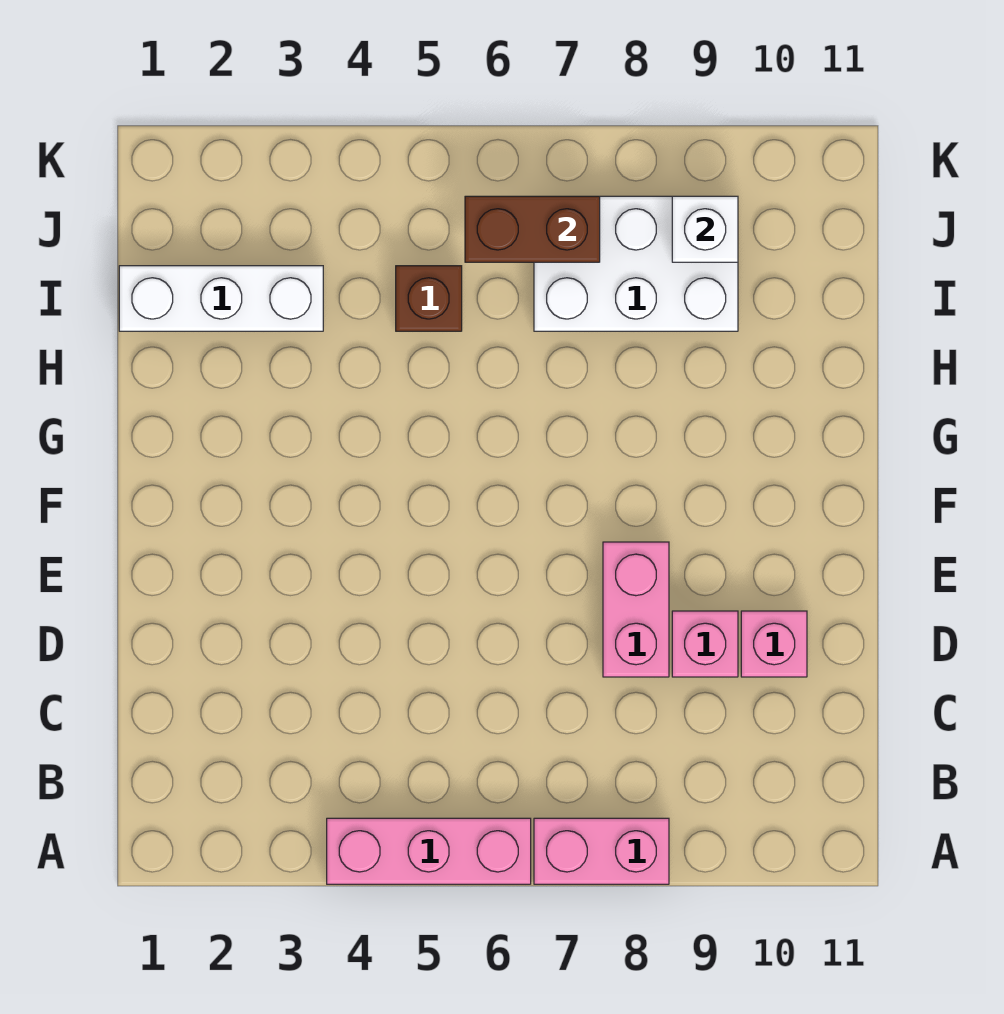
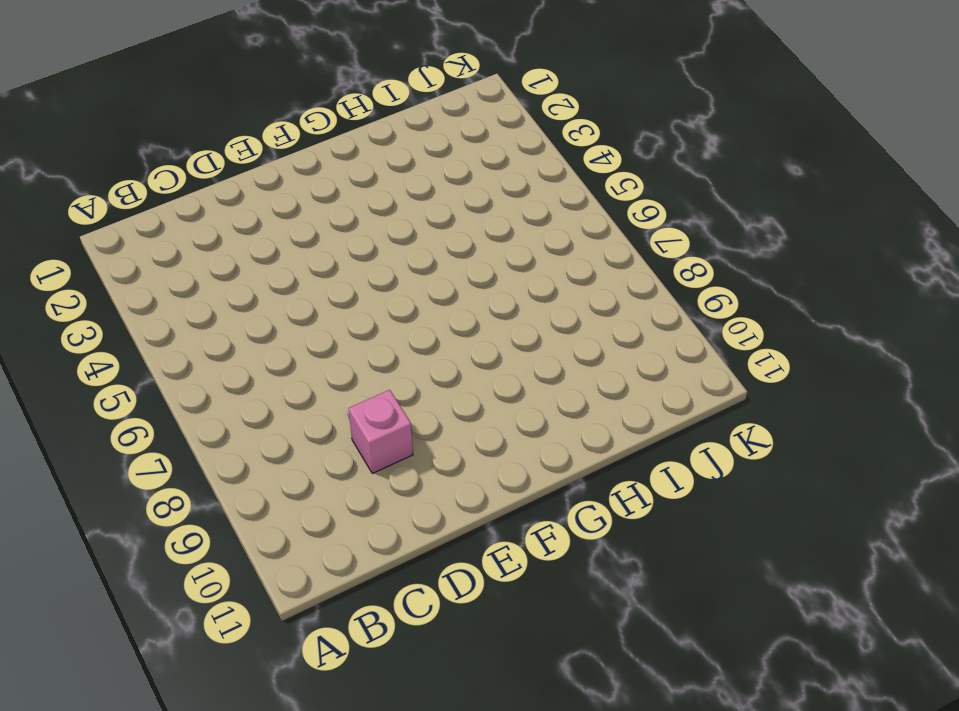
none -> pink 1x3 brick [327,818,531,884]
none -> pink 1x2 brick [534,818,669,884]

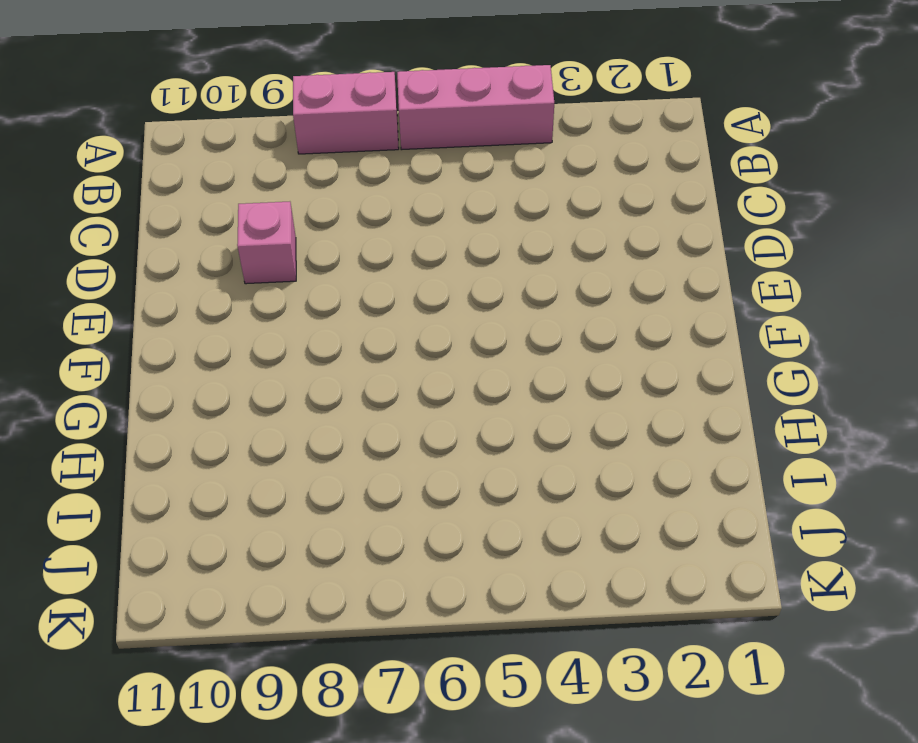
none -> pink 1x2 brick [603,542,669,677]
none -> pink 1x1 brick [741,611,807,677]

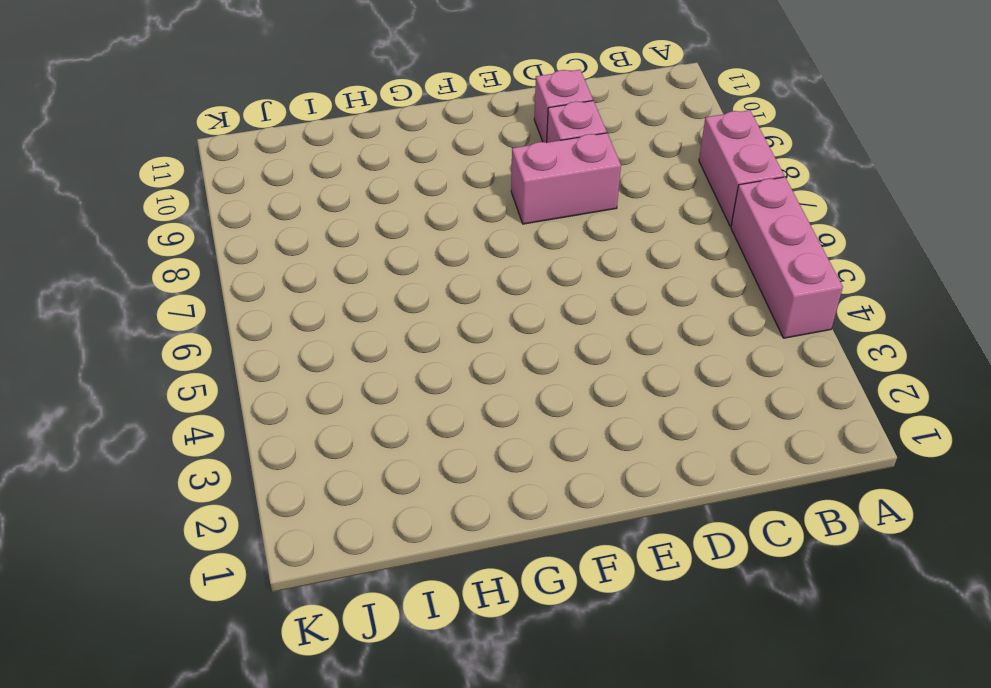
none -> white 1x3 brick [119,266,323,331]
none -> brown 1x1 brick [396,266,462,331]

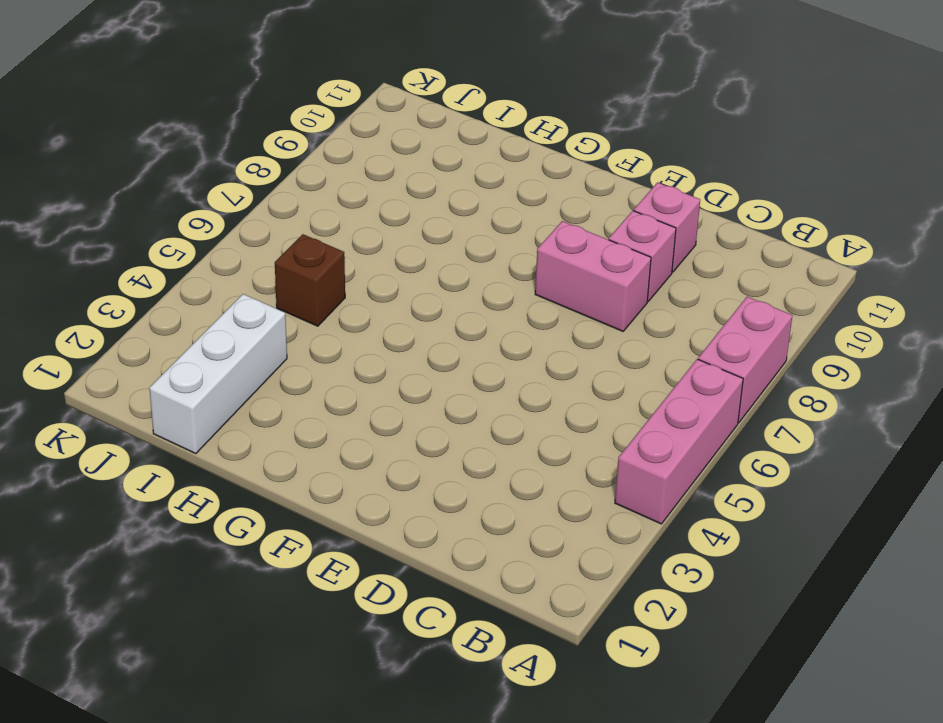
none -> white 2x3 brick [534,196,738,331]
none -> brown 1x2 brick [465,196,600,262]

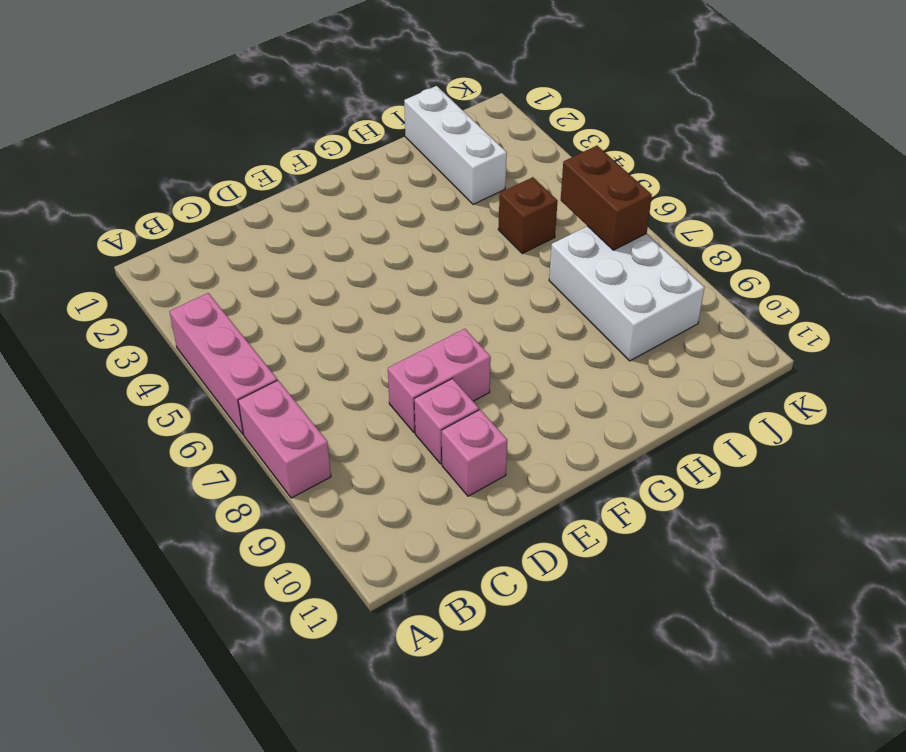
none -> white 1x1 brick [672,196,738,262]

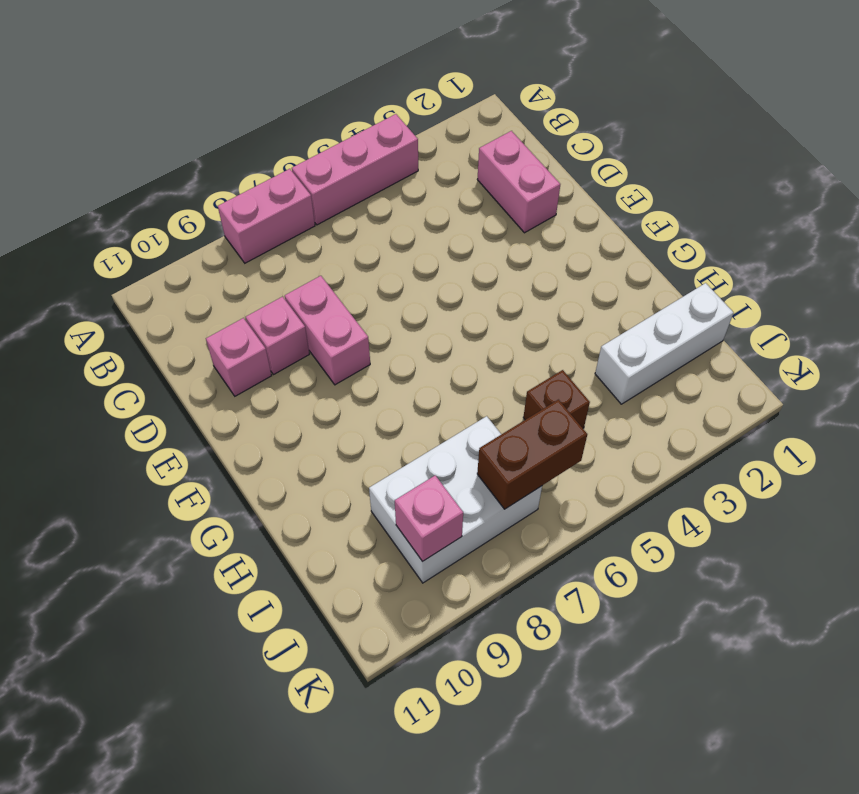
pink 1x2 brick [477,131,560,233] -> none
pink 1x1 brick [395,475,463,561] -> white 1x1 brick [672,196,738,262]

